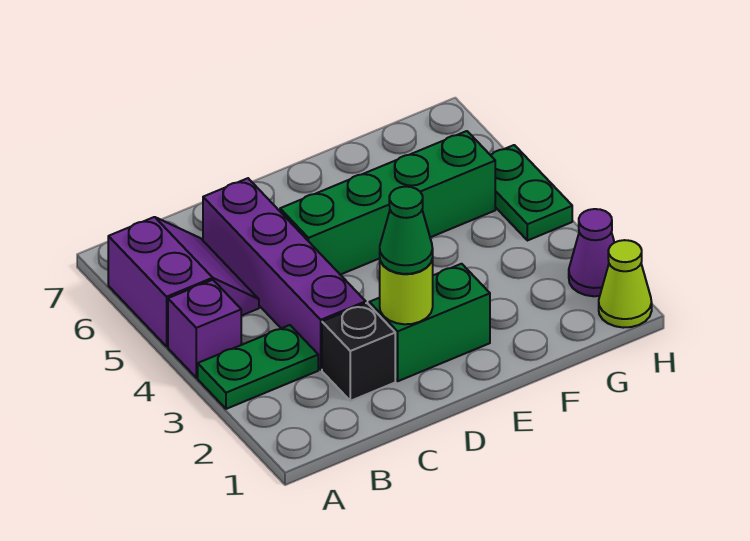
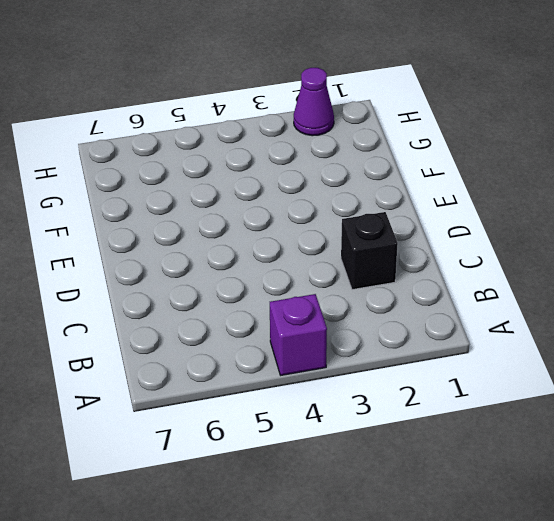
none -> green 1x2 plate [198,325,318,409]
none -> purple 2x2 slope [108,217,259,346]
none -> purple 1x4 brick [203,178,366,370]

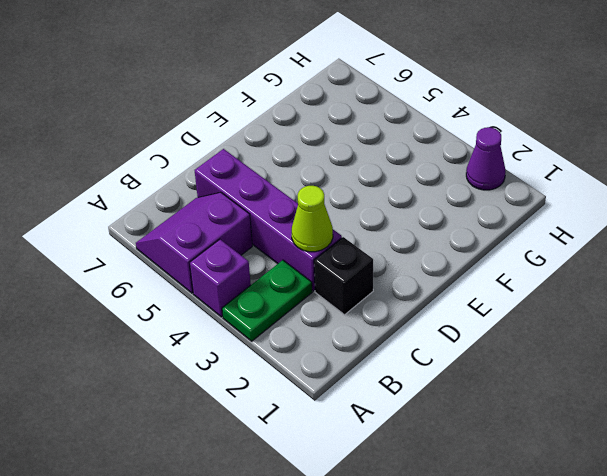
purple 2x2 slope [136,193,252,293] -> purple 2x2 slope turned to [108,217,259,346]
lime 1x1 cone [292,186,333,252] -> lime 1x1 cone moved to [599,240,652,328]
none -> green 1x2 brick [369,264,490,381]
none -> green 1x4 brick [280,131,495,275]
none -> green 1x2 plate [491,145,572,241]

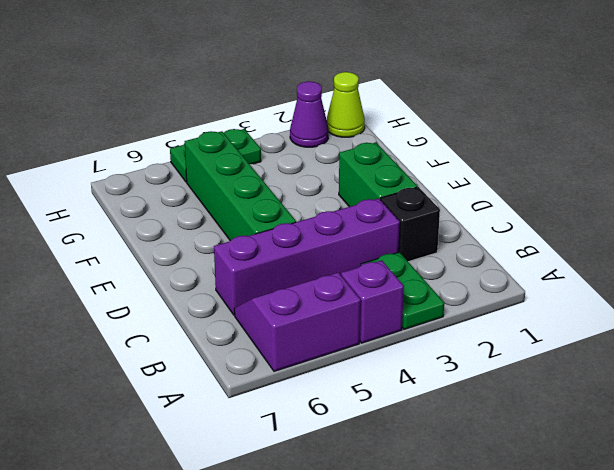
none -> lime 1x1 round brick [380,259,433,324]
none -> green 1x1 cone [380,187,433,274]

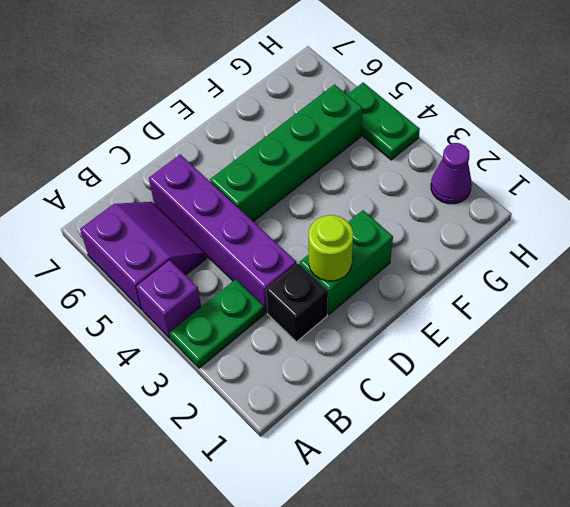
none -> lime 1x1 cone [599,240,652,328]
none -> green 1x1 cone [380,187,433,274]

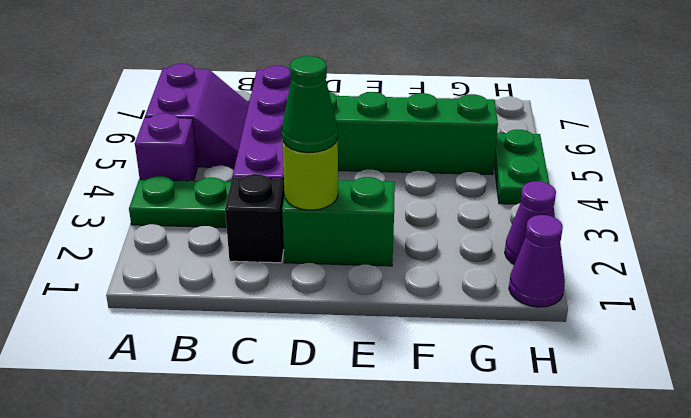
purple 1x1 cone [509,215,565,307] -> lime 1x1 cone [599,240,652,328]

